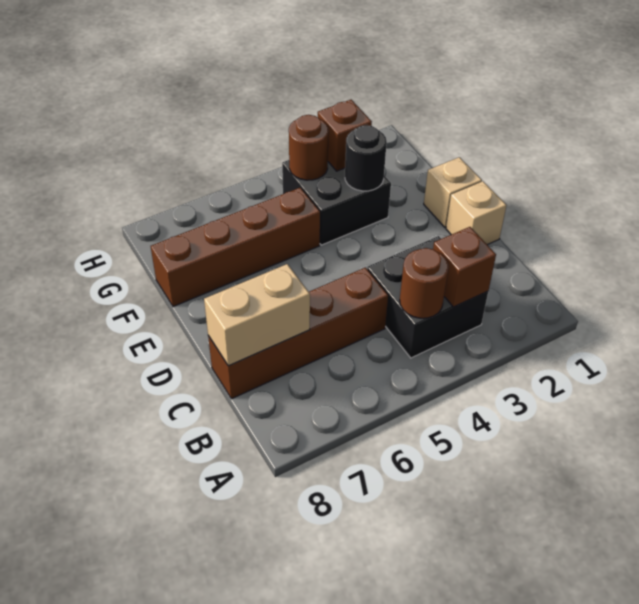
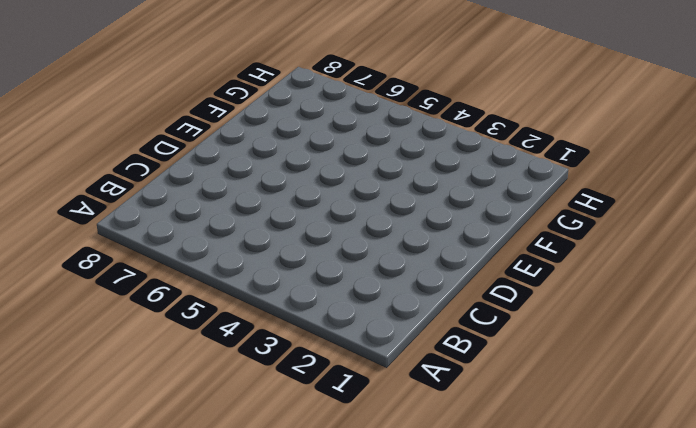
none -> black 2x2 brick [367,236,488,358]
none -> brown 1x4 brick [208,268,388,399]
none -> tan 1x1 brick [446,181,507,245]

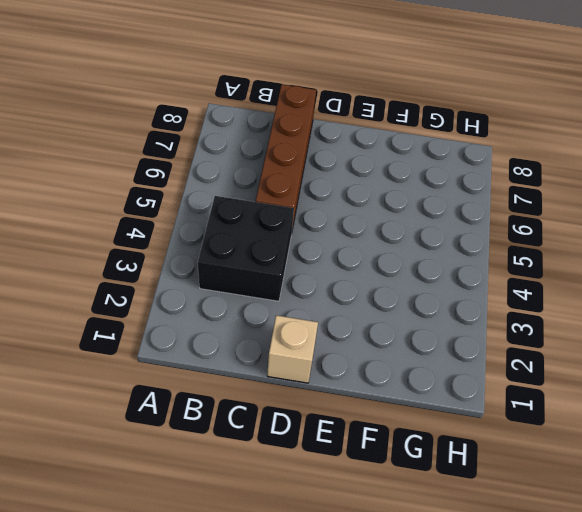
none -> tan 1x1 brick [424,157,482,227]
none -> black 2x2 brick [282,160,391,245]
none -> brown 1x4 brick [151,188,320,307]

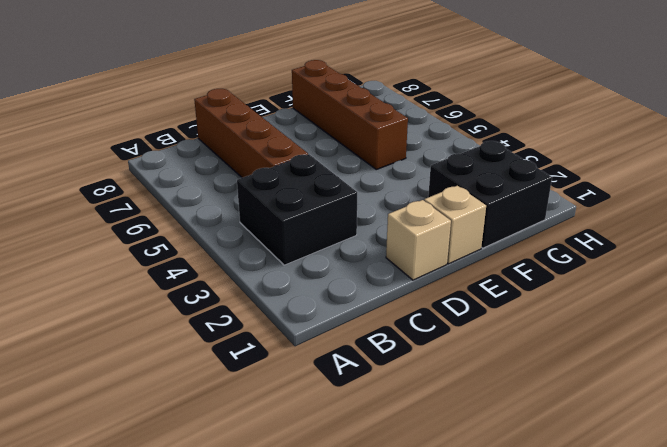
black 2x2 brick [428,141,552,248] -> black 2x2 brick moved to [282,160,391,245]
none -> brown 1x1 brick [433,227,496,307]
none -> brown 1x1 round brick [400,248,449,318]
none -> tan 1x2 brick [204,264,310,366]

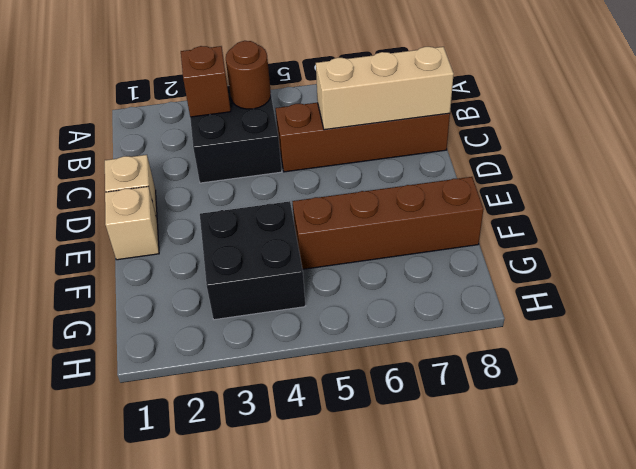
tan 1x3 brick [316,47,454,130] -> tan 1x2 brick [204,264,310,366]
none -> black 1x1 round brick [345,125,387,191]
none -> brown 1x1 brick [318,100,372,171]
none -> brown 1x1 round brick [289,115,329,180]

